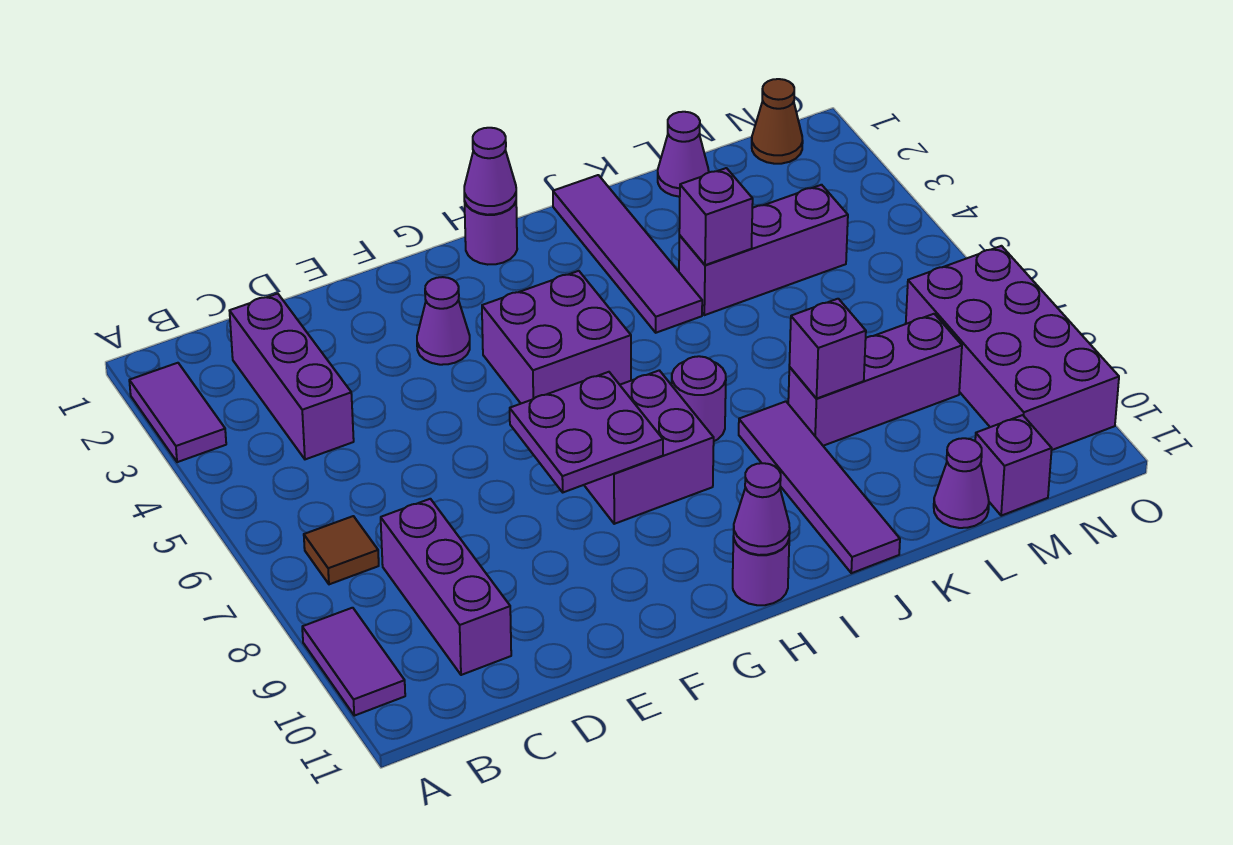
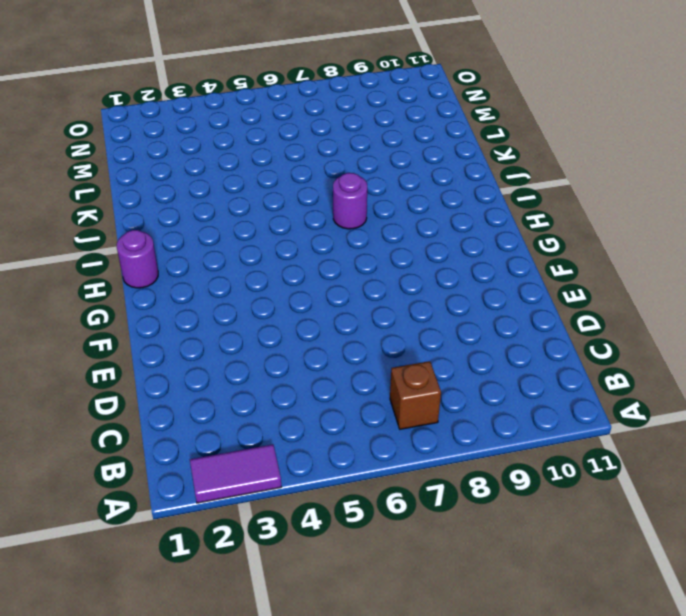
brown 1x1 brick [390,361,441,429] -> brown 1x1 tile [304,516,379,584]
none -> purple 1x2 tile [302,608,405,716]
none -> purple 1x3 brick [230,294,354,459]
none -> purple 1x3 brick [381,499,511,675]

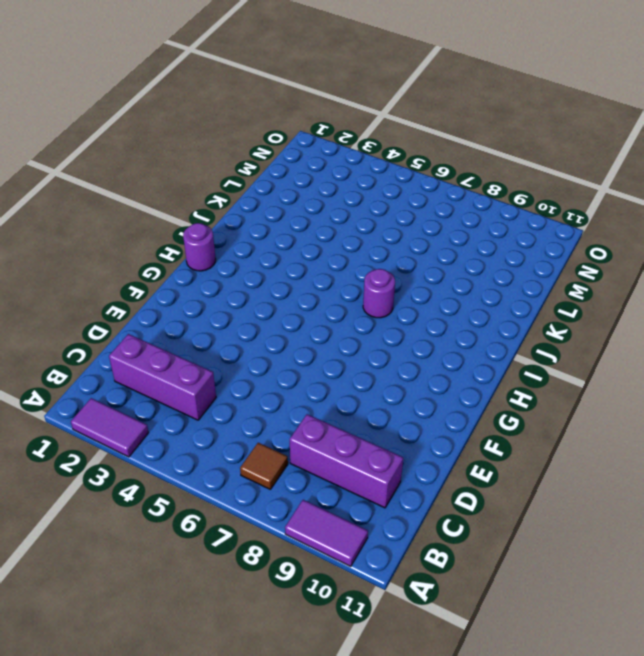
none -> purple 1x1 cone [417,277,470,365]
none -> purple 2x2 brick [482,271,631,403]
none -> purple 2x2 brick [584,370,714,524]

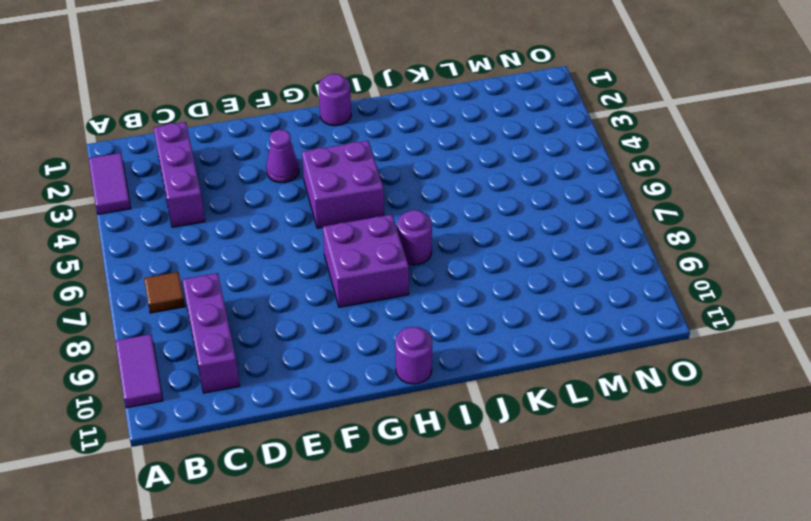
none -> purple 1x4 tile [553,175,702,333]
none -> purple 1x4 tile [739,401,900,573]
none -> purple 1x3 brick [679,185,848,315]

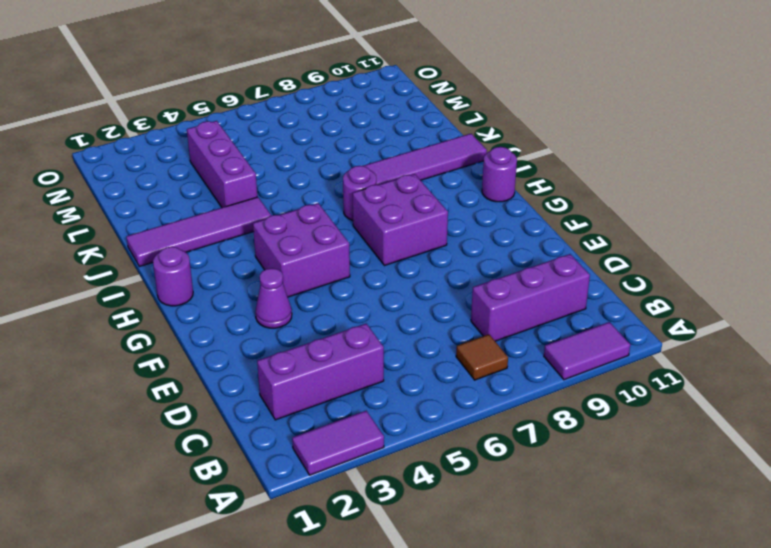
none -> purple 1x3 brick [788,314,962,446]
none -> purple 1x1 cone [658,112,709,197]
none -> purple 1x1 cone [934,438,989,528]

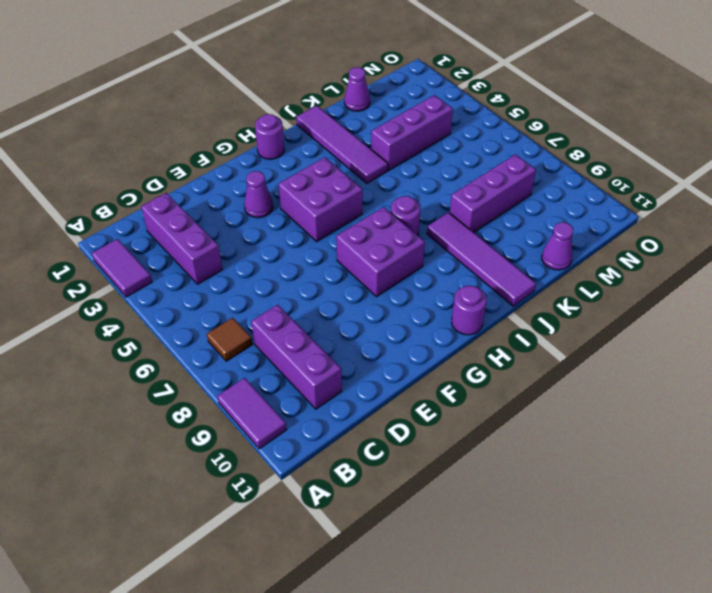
none -> purple 1x1 brick [975,415,1052,516]
none -> brown 1x1 cone [752,79,803,164]
none -> purple 2x4 brick [906,246,1119,450]

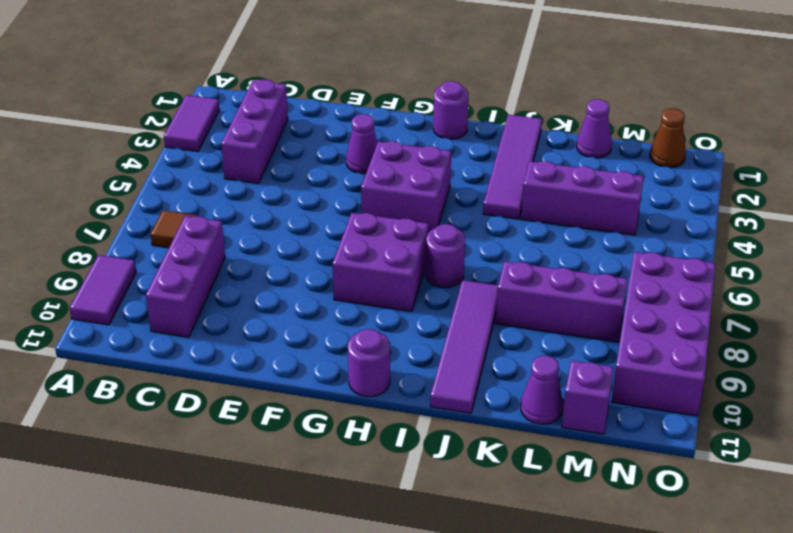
none -> purple 2x2 plate [510,372,663,492]
none -> purple 1x1 cone [464,128,516,215]
none -> purple 1x1 cone [734,463,790,555]

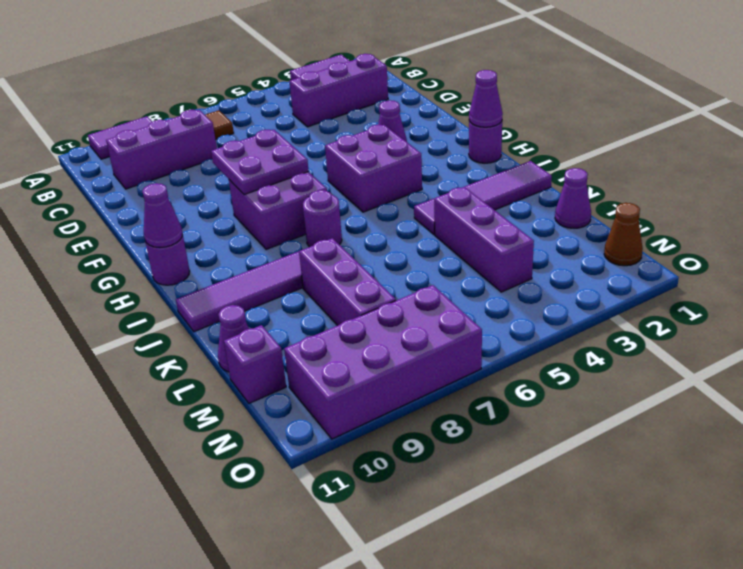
none -> purple 1x1 brick [679,168,753,265]
none -> purple 1x1 brick [789,299,866,398]

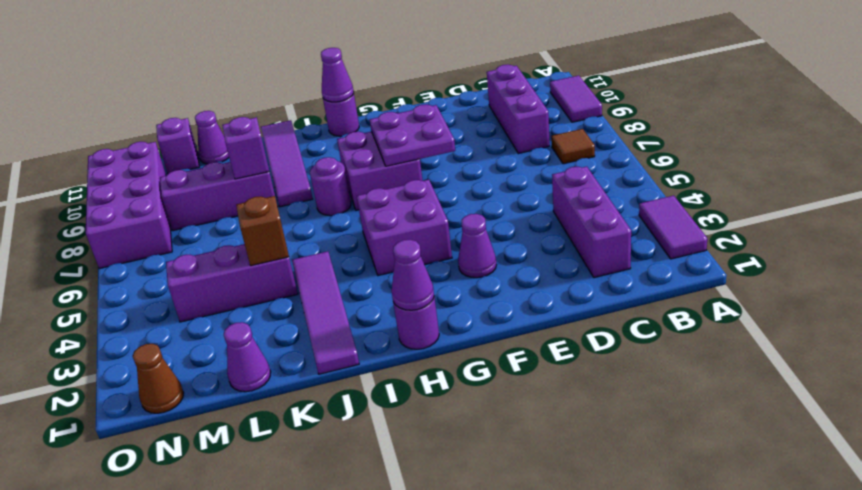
brown 1x1 brick [236,196,289,266] -> purple 1x1 brick [679,168,753,265]

